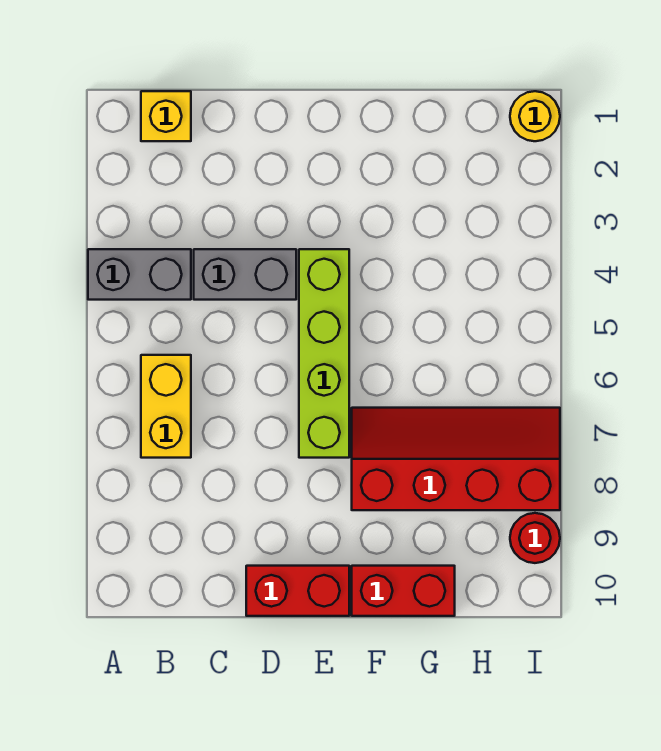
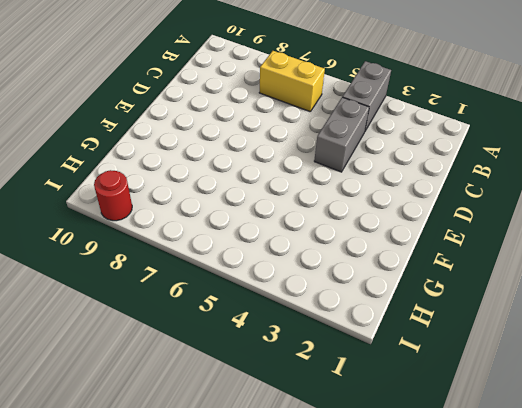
none -> yellow 1x1 brick [141,91,191,141]
none -> red 1x2 brick [246,566,349,616]

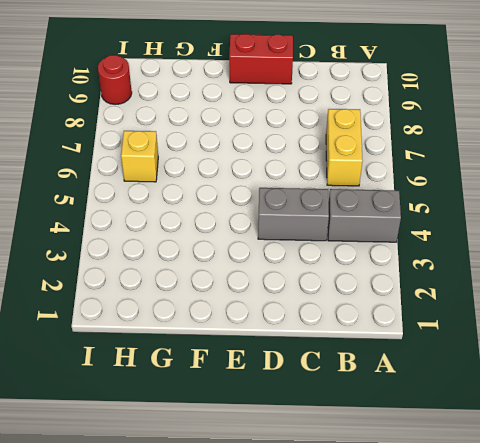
yellow 1x1 brick [121,131,158,182] -> yellow 1x1 brick moved to [141,91,191,141]
none -> lime 1x4 brick [299,249,349,458]
none -> red 2x4 slope [352,408,560,510]

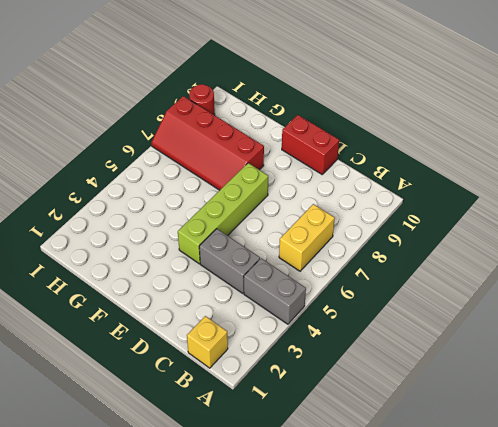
none -> red 1x2 brick [352,566,455,616]
none -> yellow 1x1 round brick [510,91,560,141]

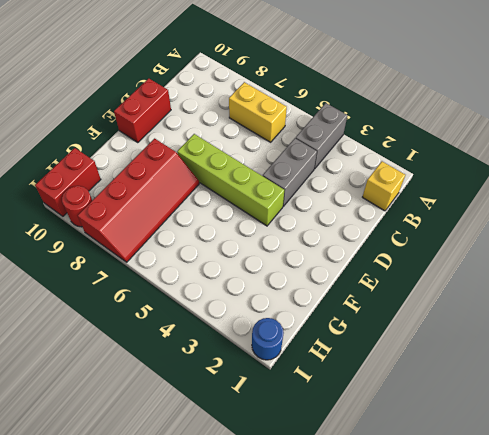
red 1x2 brick [35,148,101,216] -> red 1x2 brick moved to [352,566,455,616]
blue 1x1 round brick [252,318,284,360] -> yellow 1x1 round brick [510,91,560,141]

